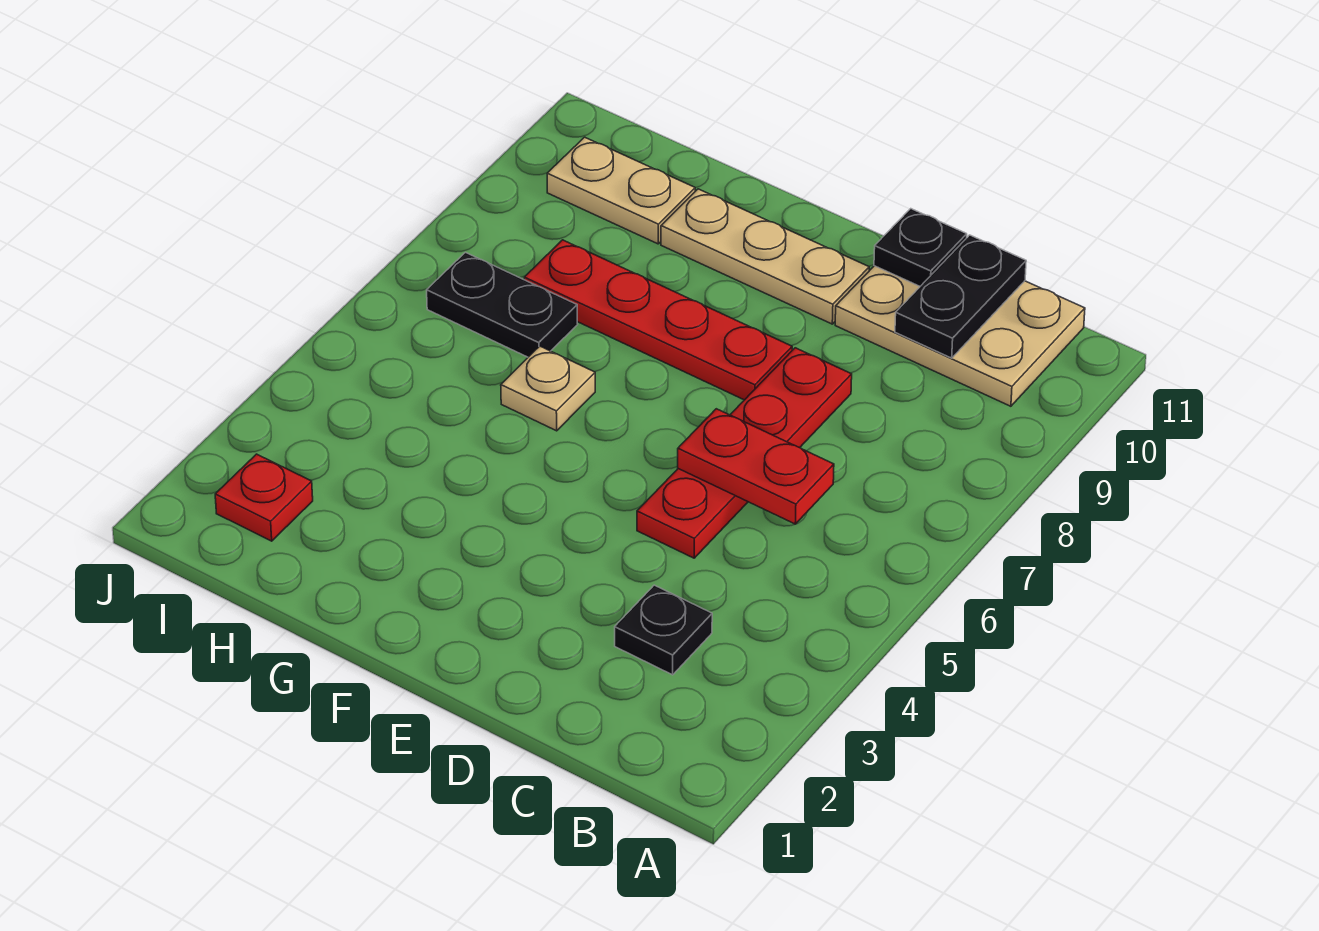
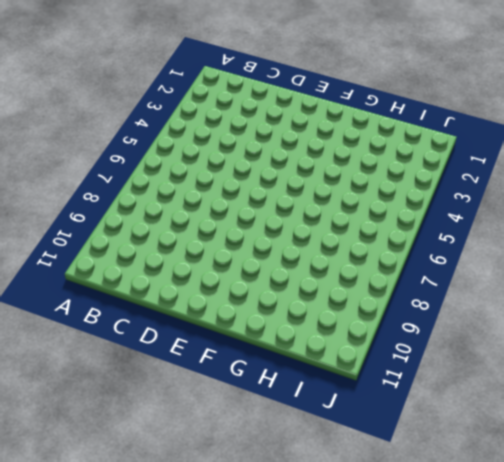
none -> tan 2x3 plate [835,266,1085,406]
none -> black 1x1 plate [615,585,712,675]
none -> red 1x4 plate [637,348,852,558]

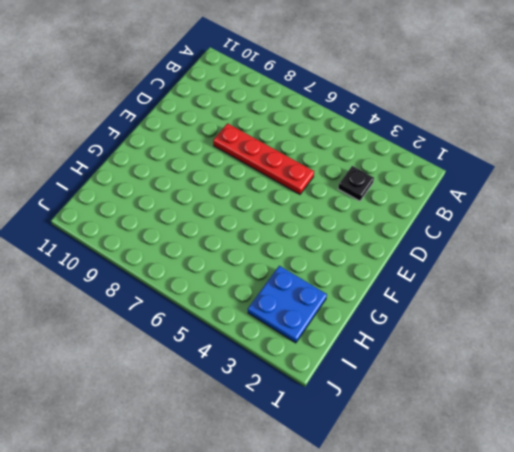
blue 2x2 plate [248,266,327,343] -> red 1x1 plate [215,454,313,541]
none -> tan 2x3 plate [835,266,1085,406]
none -> red 1x4 plate [524,240,792,400]
none -> tan 1x3 plate [661,189,869,324]

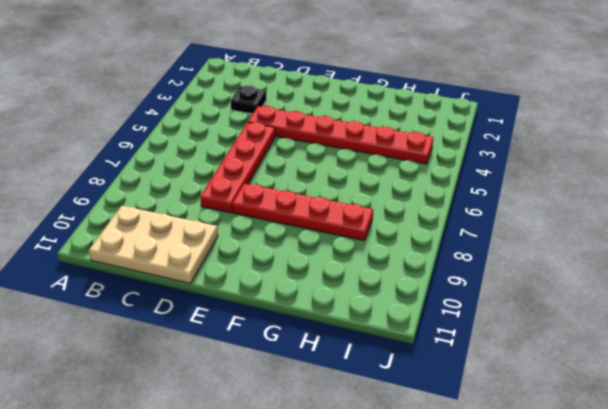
red 1x6 plate [248,106,434,164] -> none
none -> tan 1x3 plate [661,189,869,324]
none -> tan 1x1 plate [501,346,595,431]
none -> black 1x2 plate [427,252,578,357]

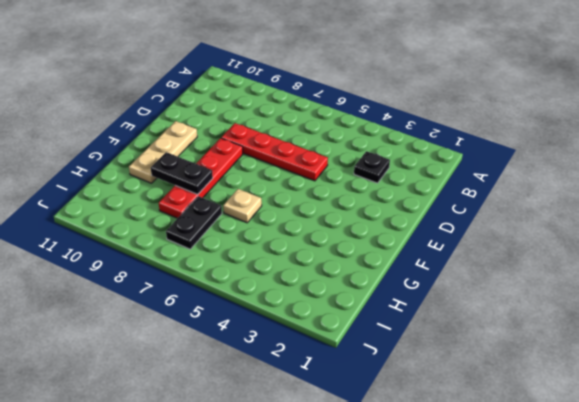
black 1x2 plate [151,152,213,194] -> black 1x2 plate moved to [895,235,1026,358]
none -> tan 2x3 plate [835,266,1085,406]
none -> tan 1x2 plate [547,137,695,244]
none -> red 1x1 plate [215,454,313,541]

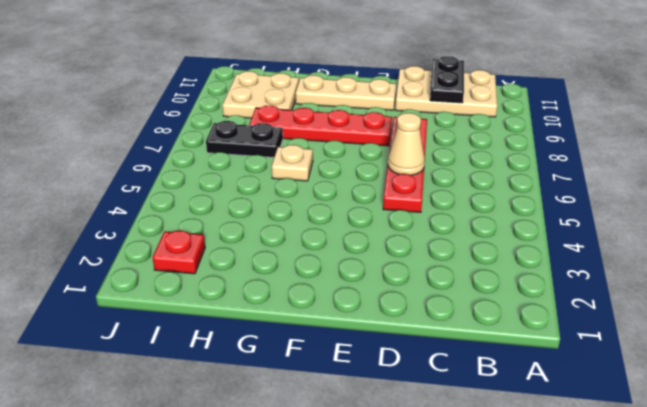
tan 1x1 cone [388,113,425,175] -> red 1x2 plate [678,409,834,524]
tan 2x2 plate [222,71,299,118] -> tan 1x2 plate [547,137,695,244]
none -> black 1x1 plate [615,585,712,675]
none -> black 1x1 plate [874,209,967,286]

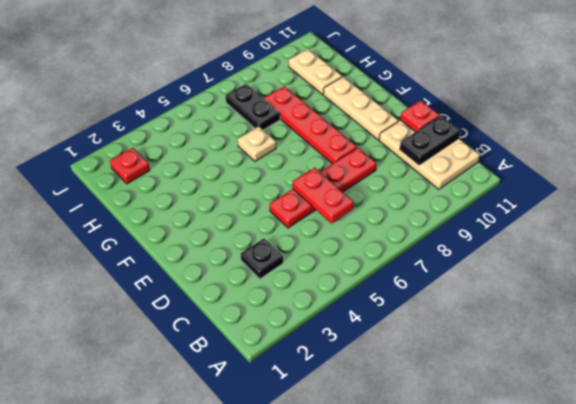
red 1x1 plate [400,100,440,132] -> black 1x1 plate [874,209,967,286]

